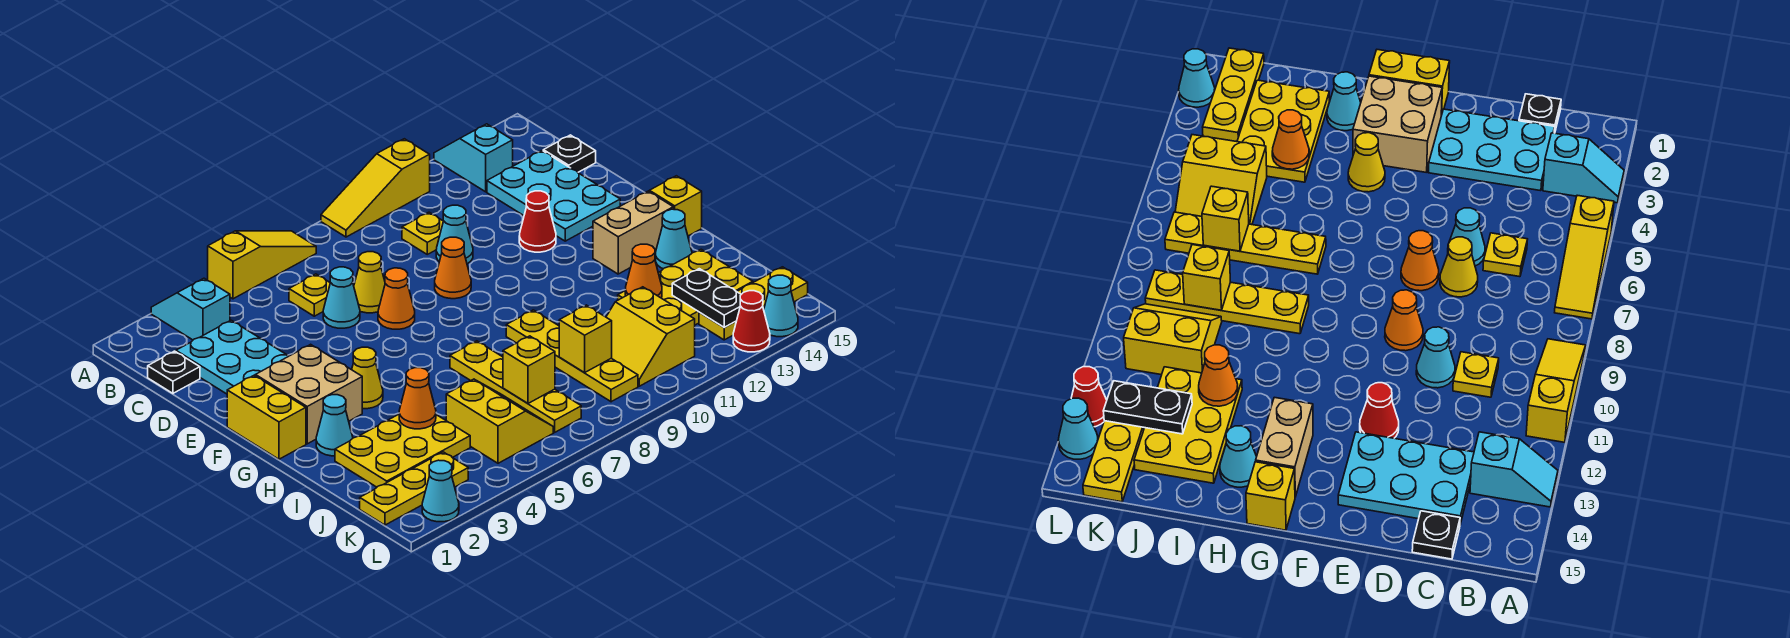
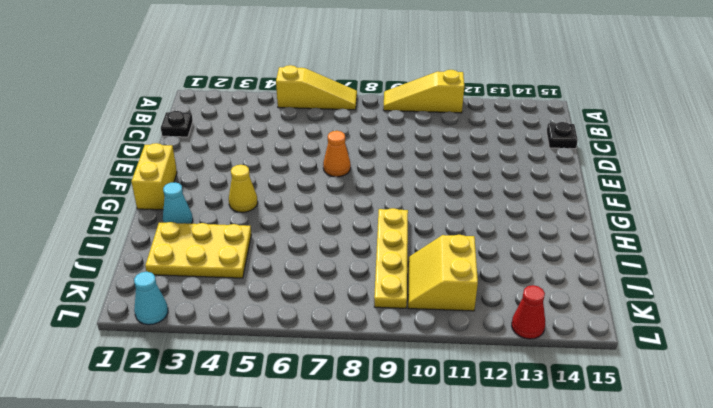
none -> cyan 1x2 slope [151,278,230,340]
none -> cyan 1x2 slope [434,124,513,192]
none -> cyan 2x3 plate [176,320,288,394]
none -> yellow 1x1 plate [289,274,330,316]

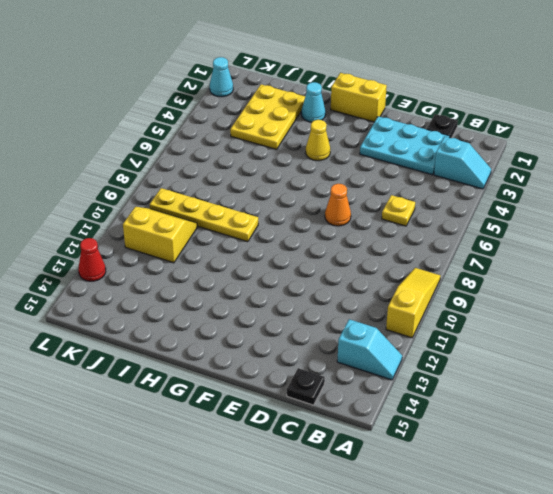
none -> yellow 1x3 slope [208,231,316,299]
none -> yellow 1x1 plate [402,212,443,254]
none -> cyan 2x3 plate [487,151,620,241]
none -> cyan 1x1 cone [323,267,360,328]

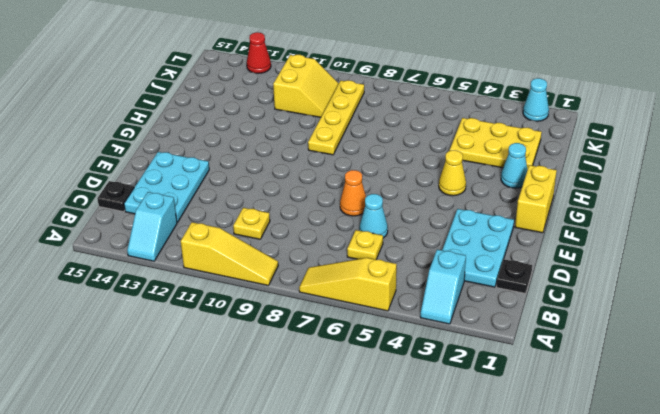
none -> yellow 1x1 cone [354,252,385,313]
none -> cyan 1x1 cone [436,205,473,264]
none -> orange 1x1 cone [435,237,471,299]
none -> red 1x1 cone [519,191,556,252]

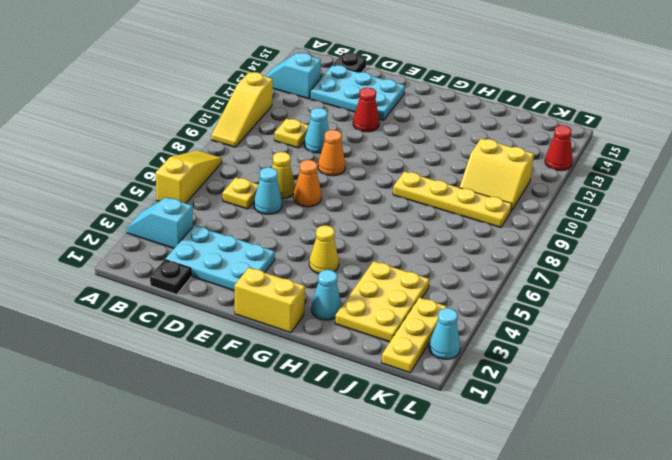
none -> tan 2x2 brick [255,344,362,444]
none -> tan 1x2 brick [593,191,673,274]
none -> yellow 1x1 brick [649,176,702,236]
none -> yellow 1x4 plate [450,341,581,432]

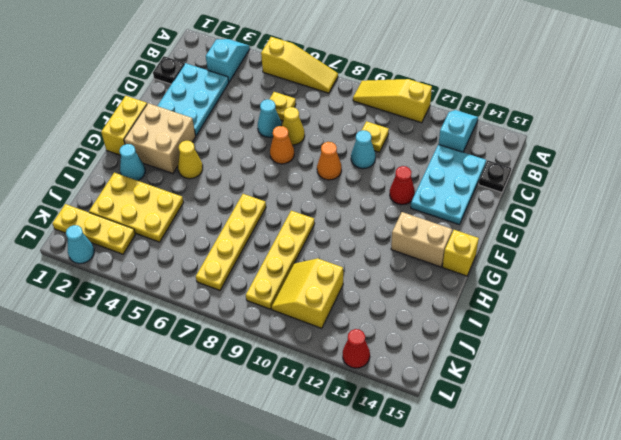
none -> cyan 1x1 cone [656,209,692,269]
none -> yellow 2x3 plate [618,249,753,325]
none -> yellow 2x2 slope [446,379,553,463]
none -> yellow 1x3 plate [699,267,808,340]

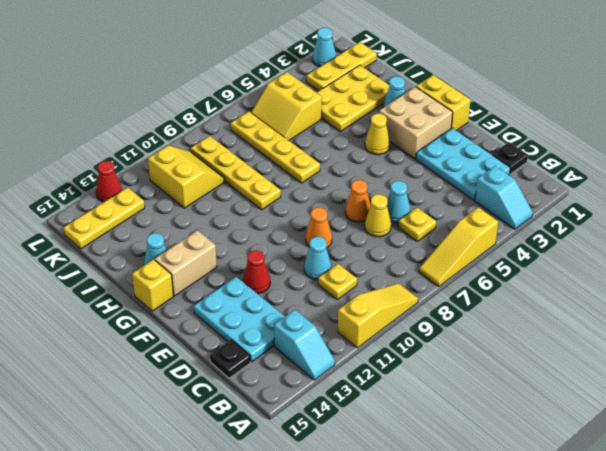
none -> yellow 2x3 plate [618,249,753,325]
none -> cyan 1x1 cone [764,275,798,337]
none -> orange 1x1 cone [399,368,436,429]
none -> orange 1x1 cone [625,244,662,298]

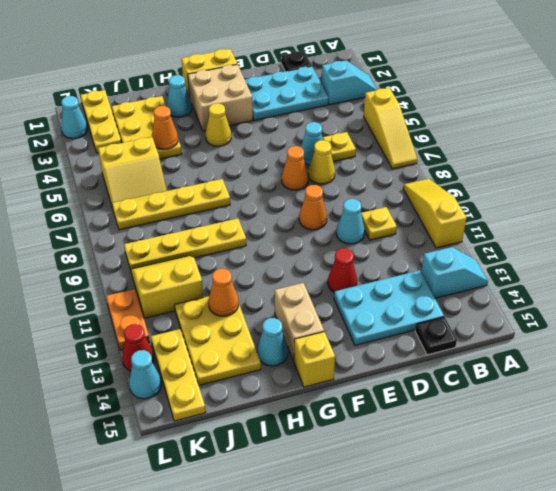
orange 1x2 plate [106,289,150,350] -> none
none -> yellow 1x1 brick [503,336,555,403]
none -> yellow 1x1 brick [559,305,612,373]
none -> black 1x2 plate [672,269,741,327]

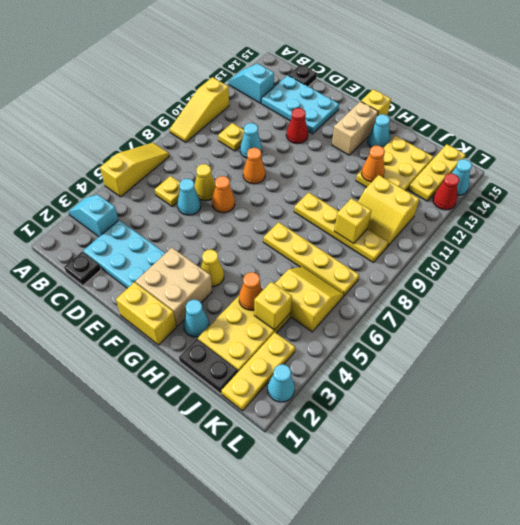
black 1x2 plate [179,339,238,394] -> black 1x2 plate moved to [672,269,741,327]
yellow 1x1 brick [254,282,292,330] -> yellow 1x1 brick moved to [503,336,555,403]

